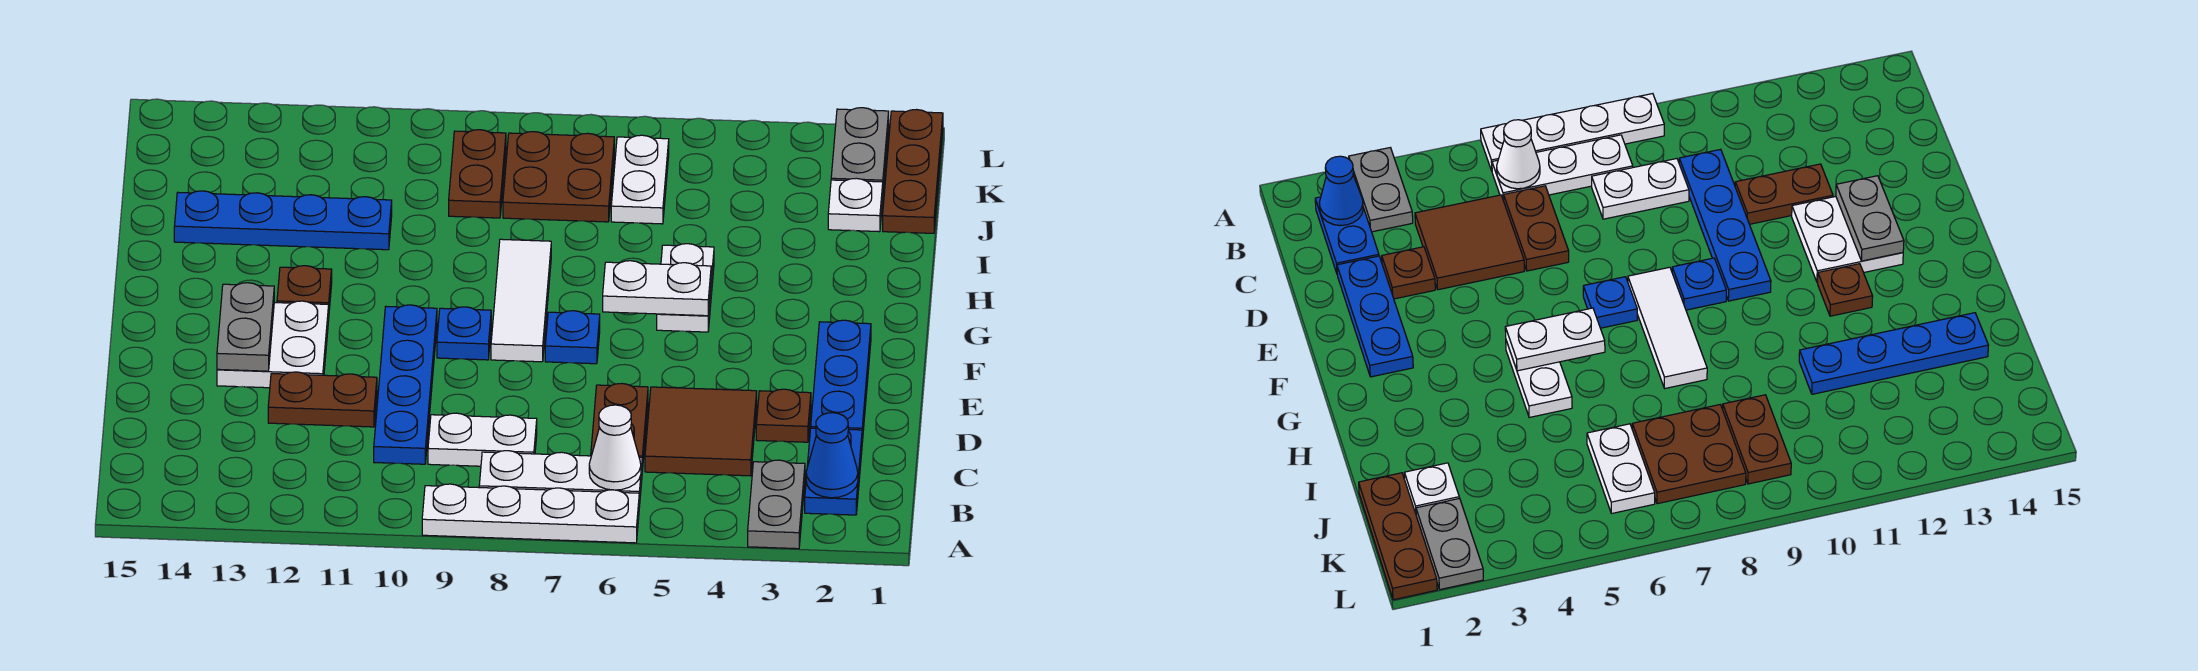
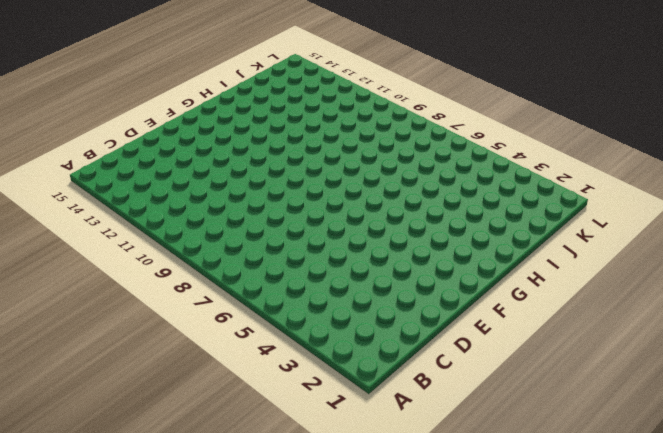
none -> grey 1x2 plate [748,460,805,549]
none -> white 1x4 plate [422,484,639,543]
none -> blue 1x2 plate [805,428,862,515]

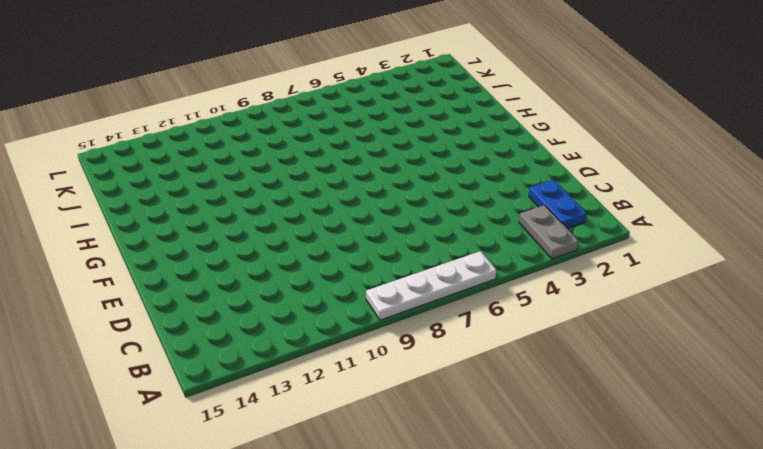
none -> white 1x3 plate [479,451,642,507]
none -> brown 2x2 tile [645,387,757,476]
none -> brown 1x2 plate [591,383,648,471]

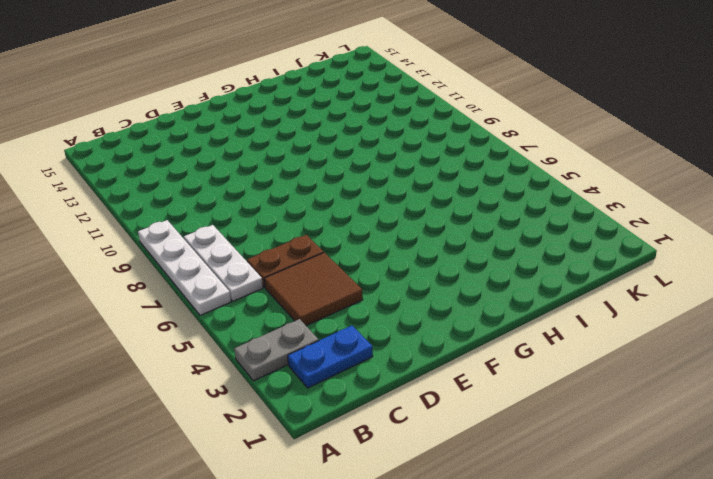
none -> white 1x2 plate [428,413,537,466]
none -> blue 1x4 plate [374,305,437,464]
none -> blue 1x3 plate [811,320,871,442]

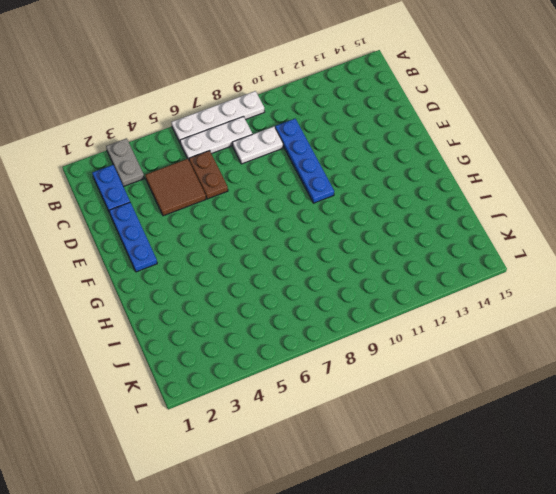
none -> brown 1x1 plate [756,389,811,442]
none -> brown 1x2 plate [268,372,377,427]
none -> white 2x2 plate [217,301,329,388]

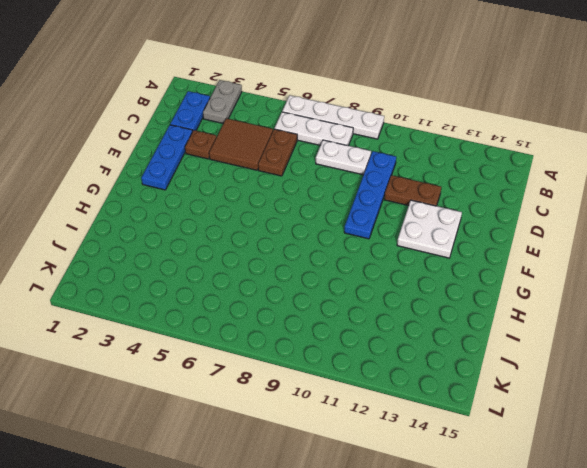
none -> blue 1x1 plate [545,311,600,364]
none -> white 1x3 tile [491,239,551,362]
none -> blue 1x1 plate [437,307,491,360]

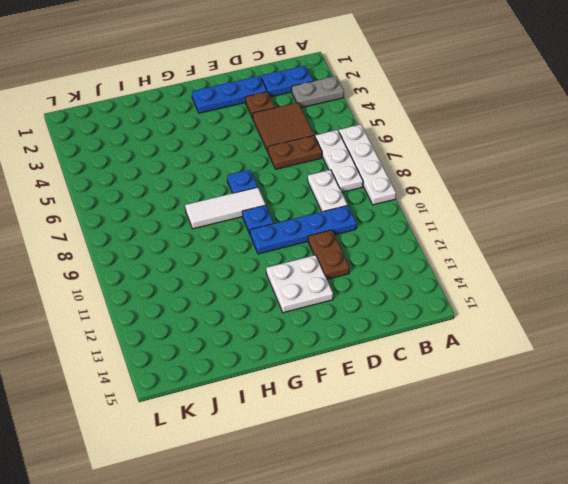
none -> white 1x2 plate [657,244,714,332]
none -> brown 1x1 plate [277,266,332,309]
none -> blue 1x4 plate [174,191,392,250]

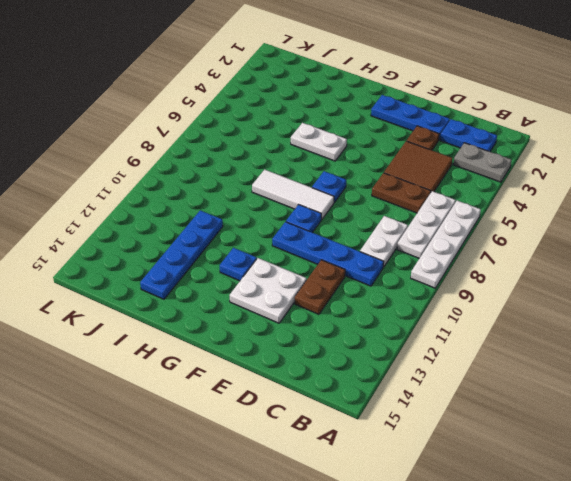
blue 1x1 plate [220,248,257,281] -> brown 1x1 plate [277,266,332,309]
none -> brown 1x3 plate [883,110,943,233]
none -> white 1x1 plate [828,178,883,232]
none -> white 1x2 plate [611,135,669,224]

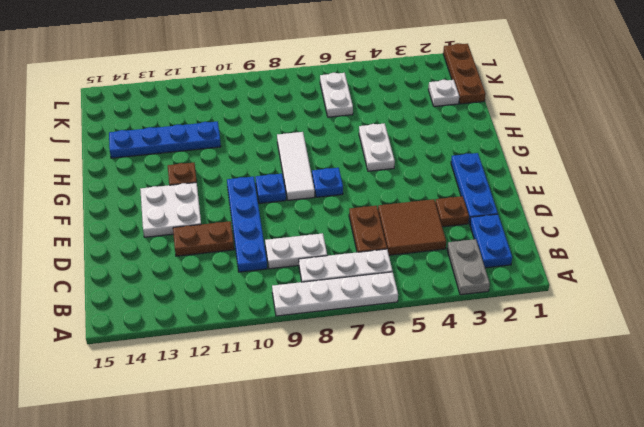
none -> brown 2x2 plate [503,132,614,222]
none -> brown 1x2 plate [449,130,506,218]
none -> grey 1x2 plate [831,108,889,189]

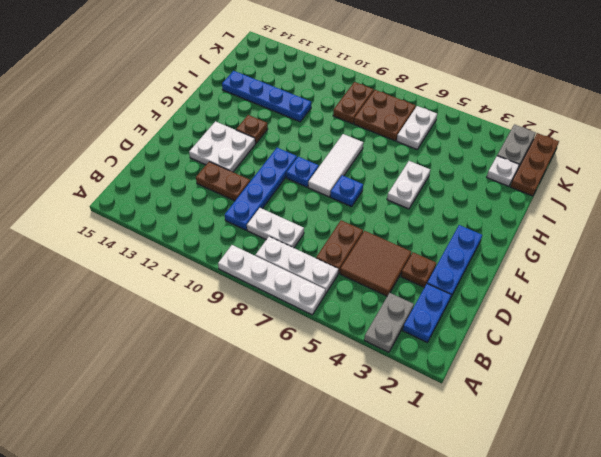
none -> blue 1x1 cone [806,413,858,498]
none -> white 1x1 cone [589,405,641,490]
none -> grey 1x2 plate [217,283,274,371]

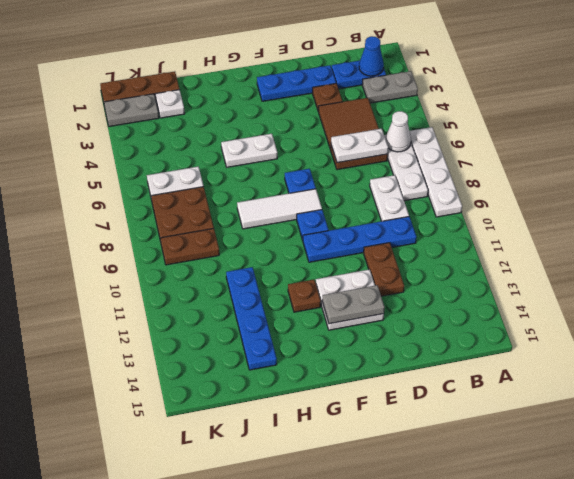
white 1x2 plate [331,129,388,163] -> white 1x2 plate turned to [603,261,711,316]

